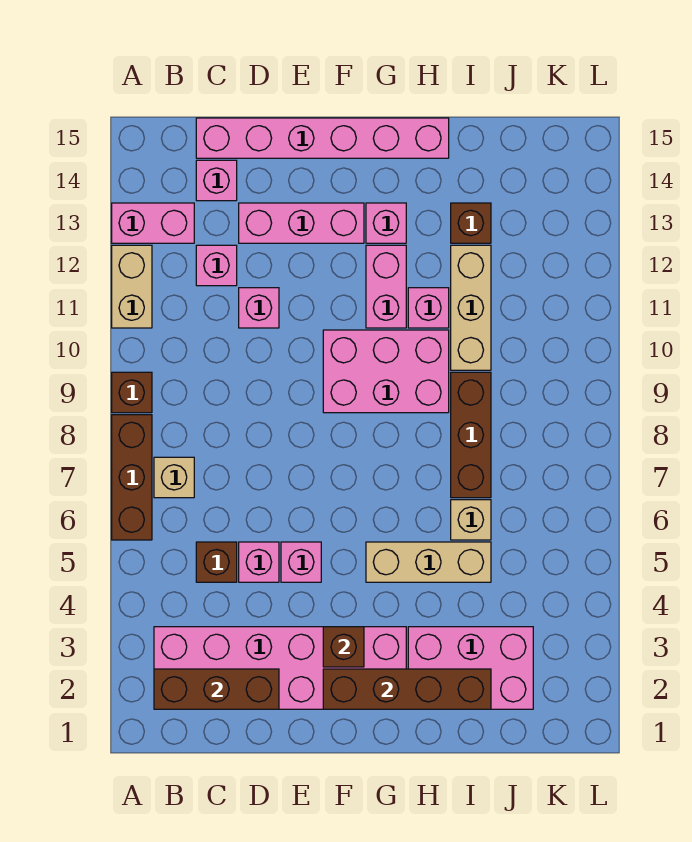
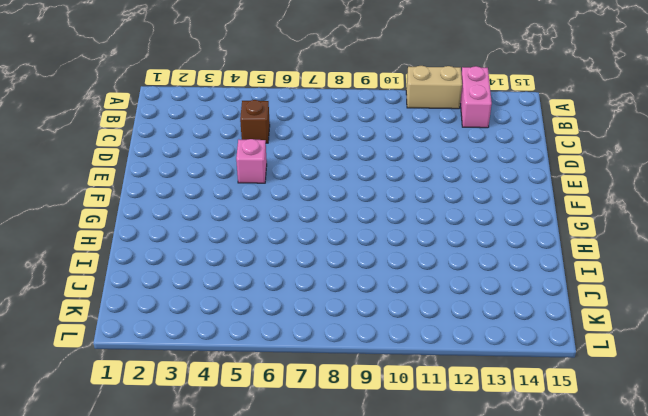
none -> brown 1x3 brick [112,415,152,540]
none -> brown 1x1 brick [112,372,152,413]
none -> pink 2x6 brick [154,627,406,709]

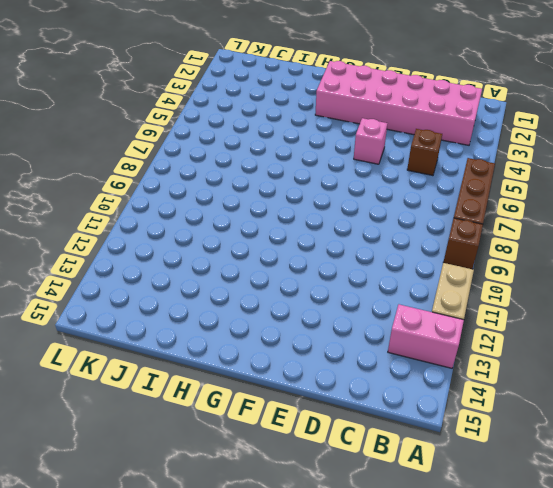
none -> tan 1x1 brick [154,457,194,498]
none -> pink 1x1 brick [196,245,237,286]
none -> pink 1x1 brick [196,160,237,201]

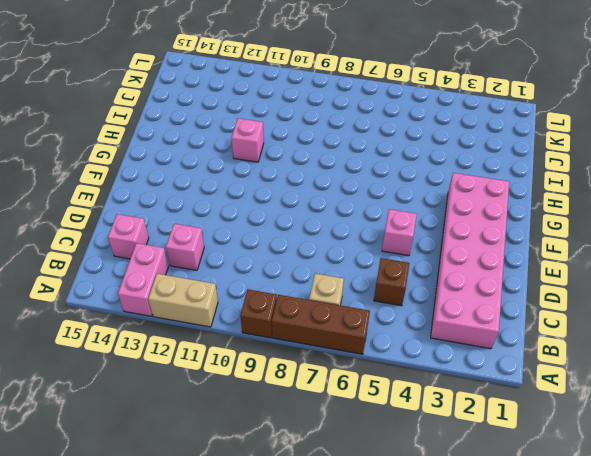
none -> pink 1x6 brick [196,118,449,158]
none -> pink 1x1 brick [239,542,279,582]
none -> pink 1x1 brick [239,288,279,328]

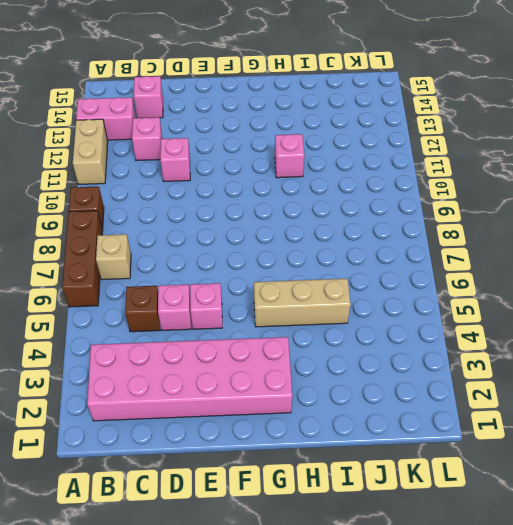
none -> pink 1x6 brick [196,118,449,158]
none -> pink 1x3 brick [239,203,364,243]
none -> pink 2x3 brick [323,330,449,413]

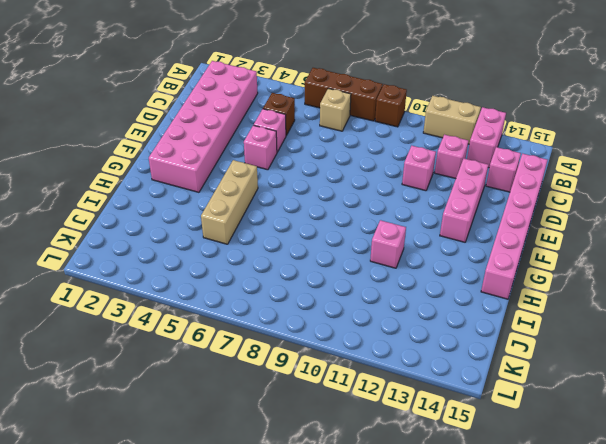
none -> pink 2x3 brick [323,330,449,413]
none -> pink 1x2 brick [366,245,406,328]
none -> pink 1x1 brick [366,203,406,243]

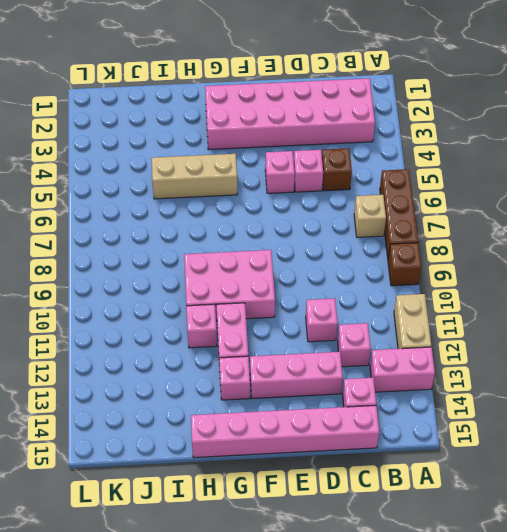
none -> pink 2x3 brick [408,627,533,709]
none -> tan 1x1 brick [451,500,491,540]
none -> brown 1x3 brick [451,372,491,498]

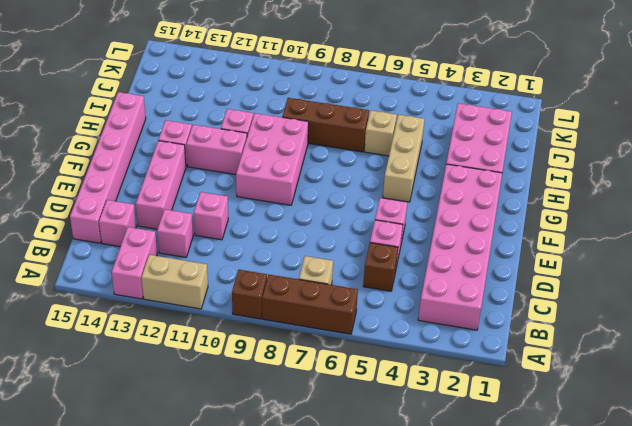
none -> tan 1x3 brick [451,245,491,370]
none -> brown 1x1 brick [451,203,491,243]
none -> brown 1x3 brick [154,669,279,709]

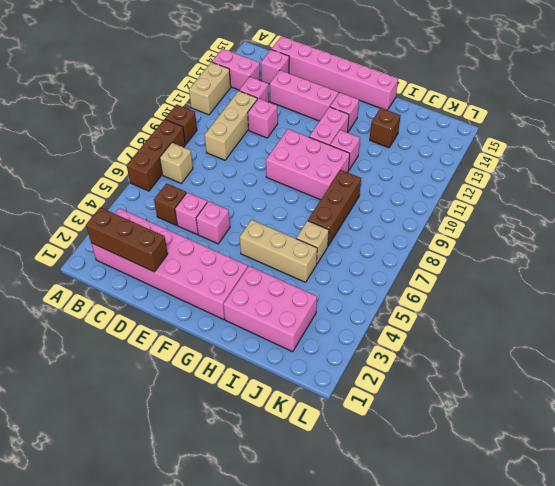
tan 1x3 brick [205,91,257,160] -> tan 1x3 brick moved to [451,245,491,370]
none -> brown 1x4 brick [323,669,491,709]
none -> brown 1x1 brick [323,627,364,667]

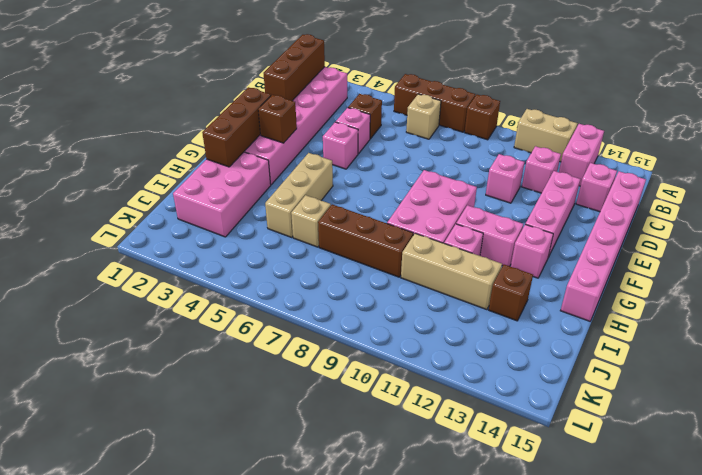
brown 1x3 brick [202,87,271,167] -> brown 1x4 brick [323,669,491,709]

